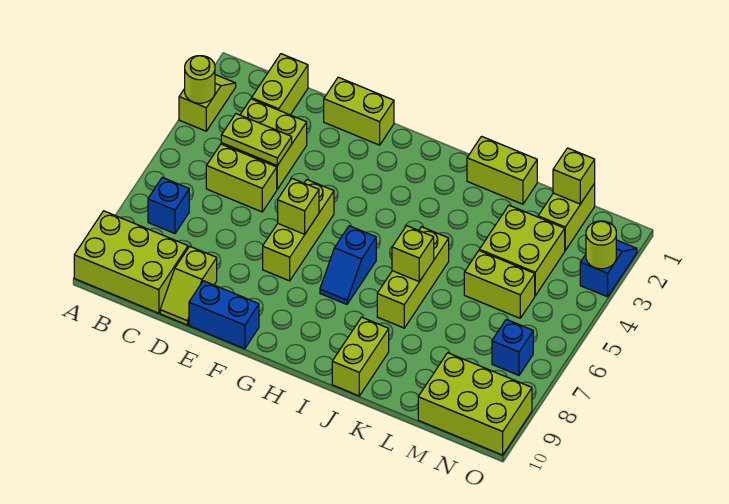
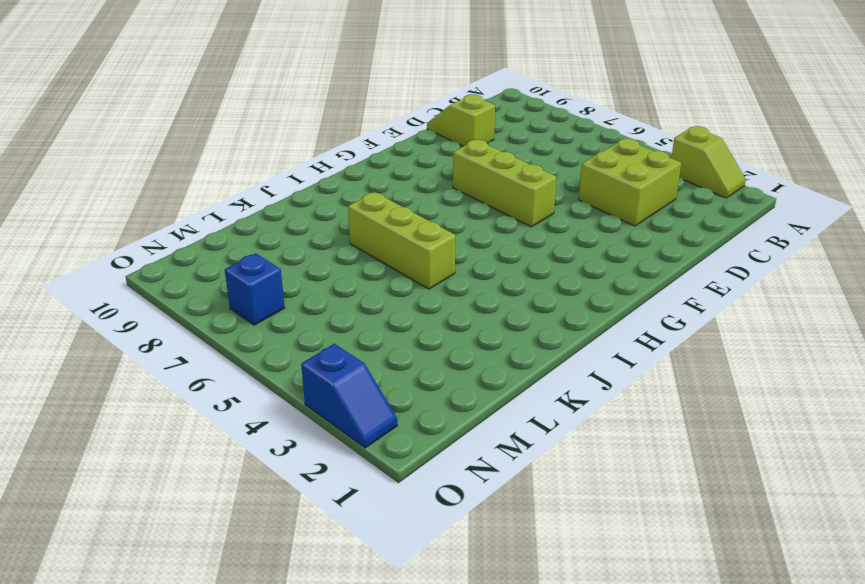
none -> lime 2x3 brick [74,211,188,313]
none -> blue 1x1 brick [148,177,189,233]
none -> lime 1x2 brick [251,54,308,115]

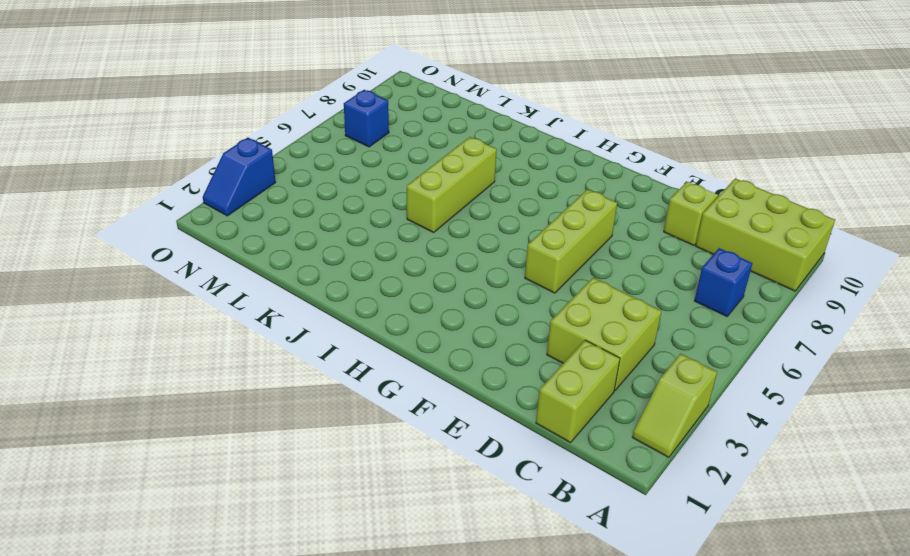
none -> lime 1x2 brick [206,144,277,212]
none -> lime 1x2 brick [324,77,394,145]
none -> blue 1x2 brick [189,281,259,349]

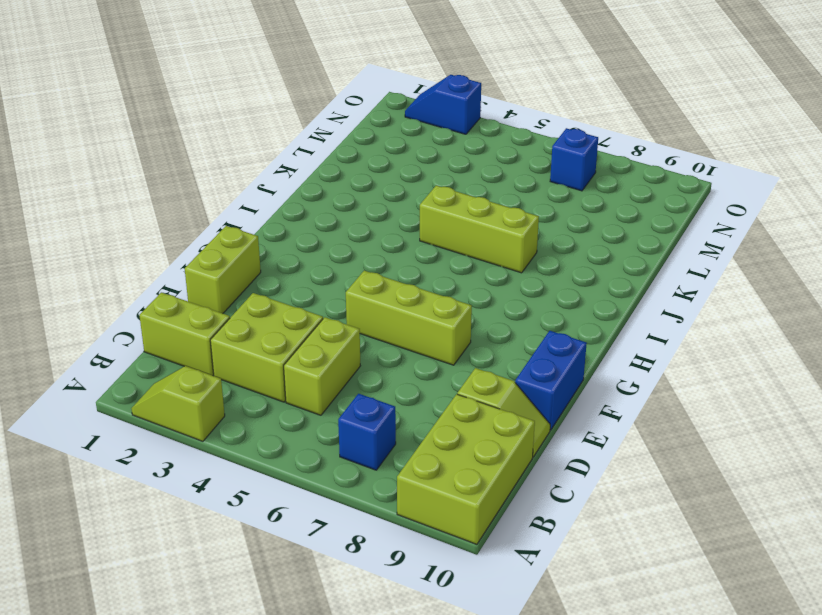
none -> blue 1x2 slope [320,226,376,304]
none -> lime 1x2 brick [467,136,537,204]
none -> lime 1x2 brick [332,317,389,396]

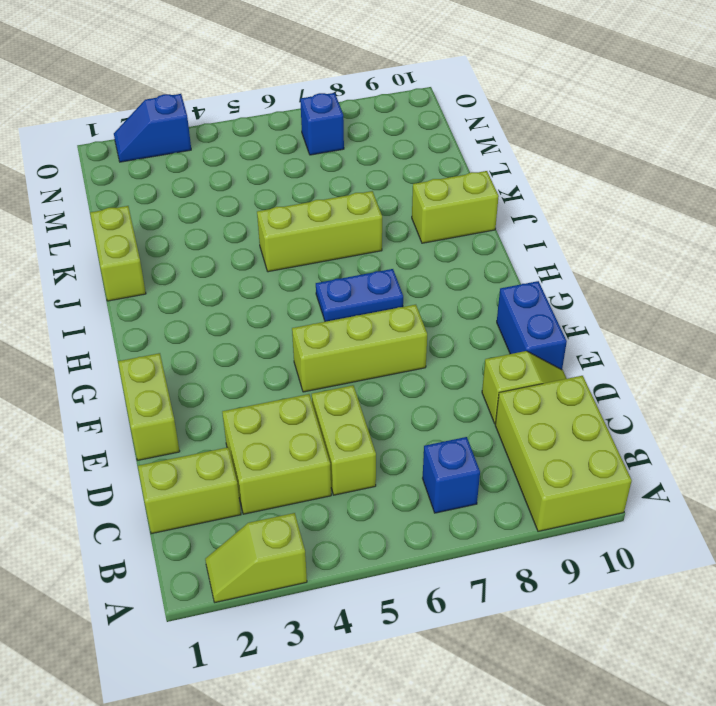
blue 1x2 plate [316,269,403,322] -> blue 1x2 slope [320,226,376,304]
none -> lime 2x2 brick [479,205,565,296]
none -> lime 1x2 brick [464,251,535,318]
none -> lime 1x2 brick [538,183,595,250]

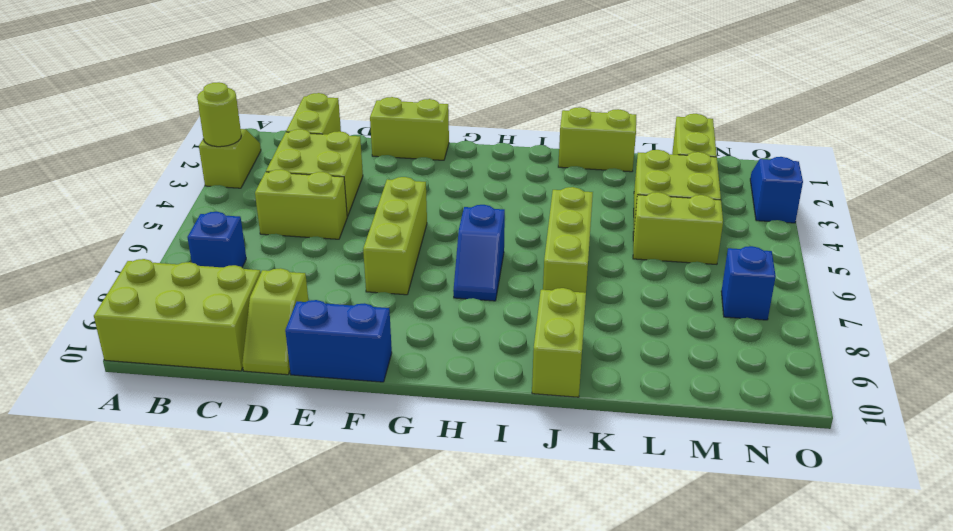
none -> lime 2x3 brick [418,353,532,455]
none -> lime 1x2 plate [221,114,292,166]
none -> lime 1x1 brick [278,178,319,234]

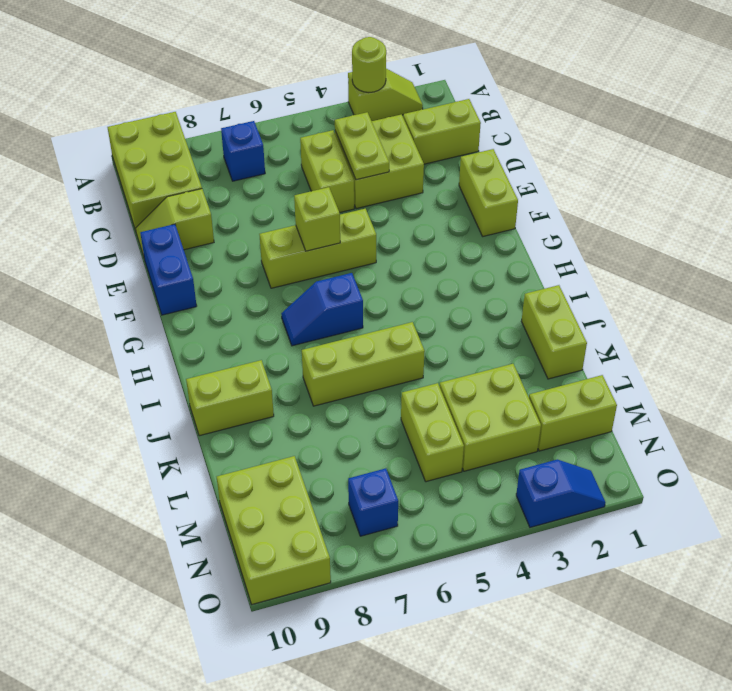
none -> lime 1x1 brick [392,226,434,282]
none -> lime 1x1 brick [553,148,595,204]
none -> lime 1x1 round brick [586,221,616,269]

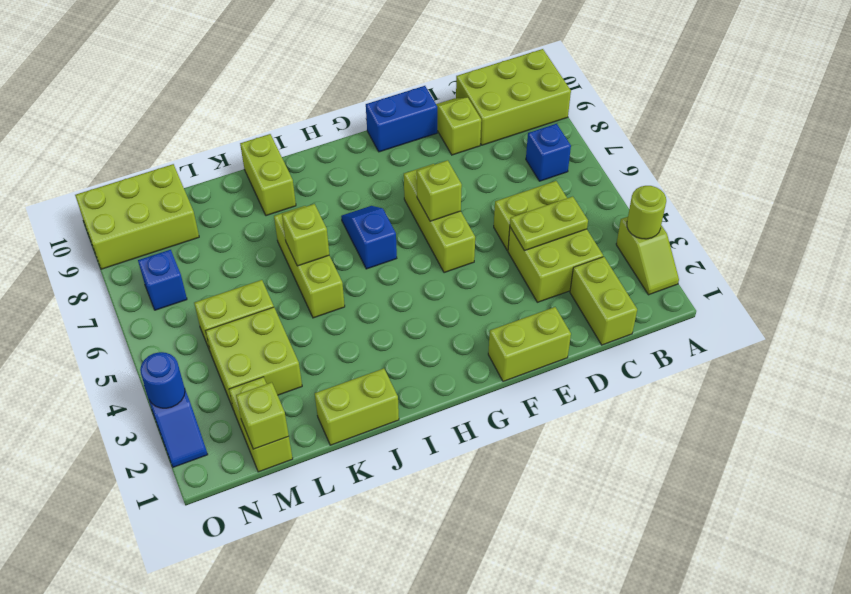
blue 1x1 round brick [140,352,185,408] -> lime 1x1 round brick [586,221,616,269]

